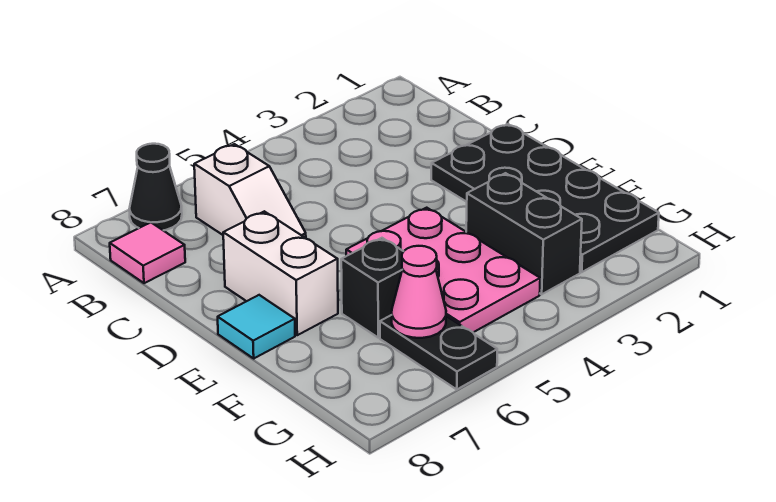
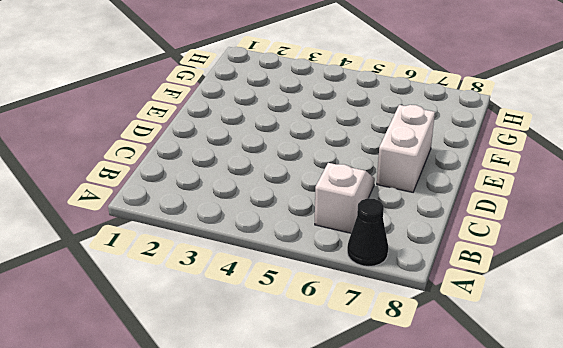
none -> pink 1x1 tile [110,222,185,283]
none -> black 2x4 plate [431,124,659,272]

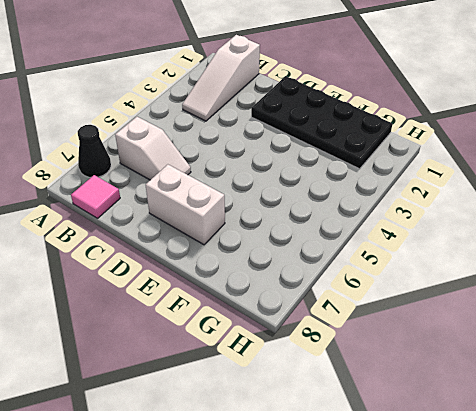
white 1x3 slope [182,35,260,121] -> none
none -> pink 2x3 plate [346,208,540,332]
none -> cyan 1x1 tile [218,295,295,358]

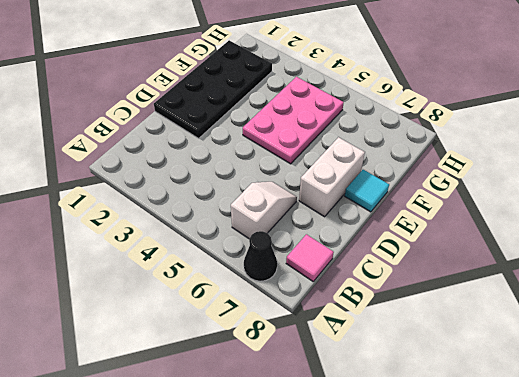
none -> black 1x2 brick [466,173,582,294]
none -> black 1x1 brick [341,238,404,337]

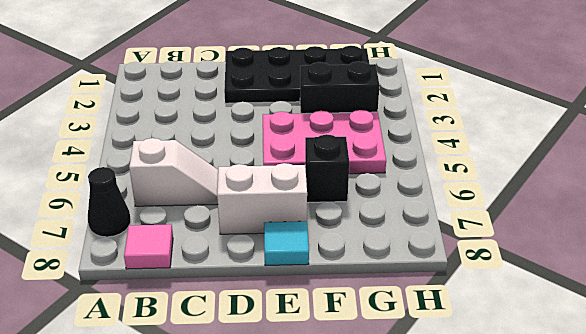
none -> black 1x2 plate [380,315,497,389]
none -> pink 1x1 cone [392,246,446,338]

